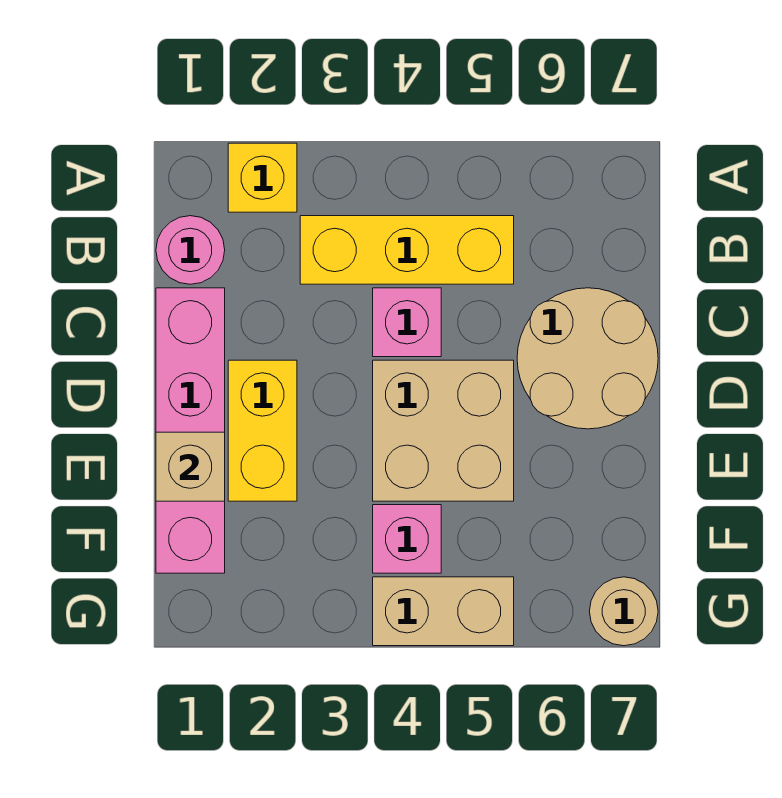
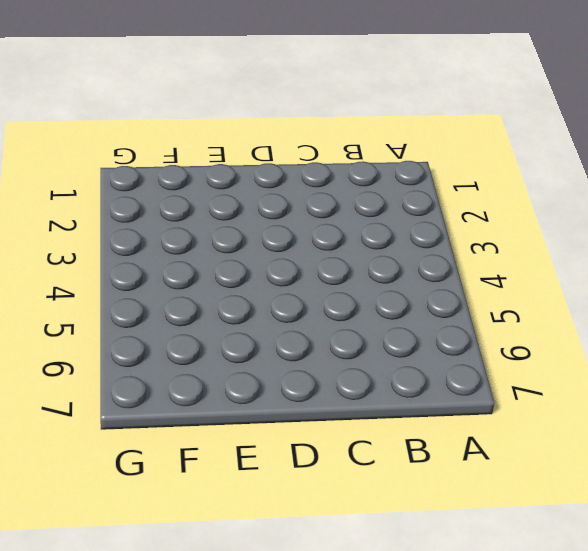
none -> yellow 1x1 brick [228,143,297,212]
none -> pink 1x1 round brick [156,216,225,284]
none -> yellow 1x3 brick [300,216,514,284]

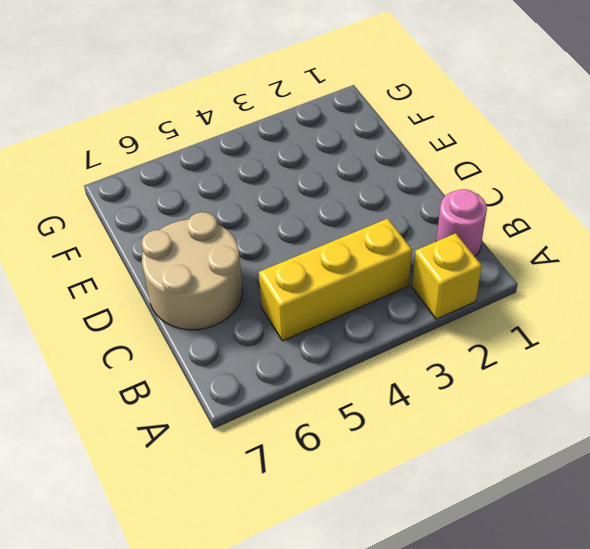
none -> pink 1x4 brick [156,288,225,573]
none -> pink 1x1 brick [373,288,441,357]
none -> yellow 1x2 brick [228,360,297,501]

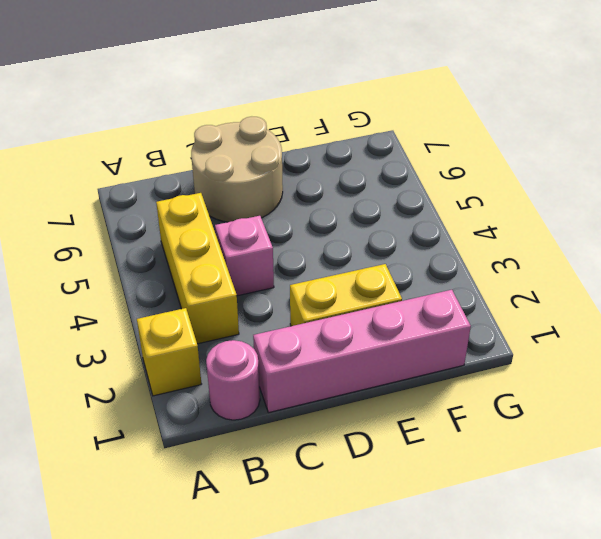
none -> tan 2x2 brick [373,360,514,501]
none -> pink 1x1 brick [373,505,441,573]
none -> tan 1x2 brick [373,577,514,646]

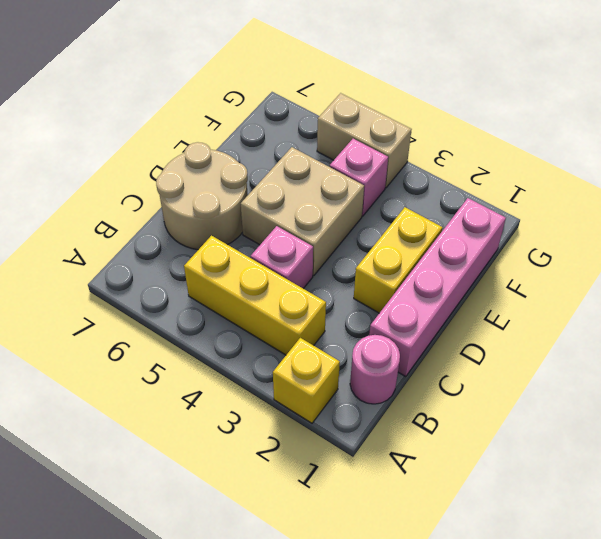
none -> tan 1x1 round brick [589,577,658,646]
none -> tan 1x1 brick [156,432,225,501]

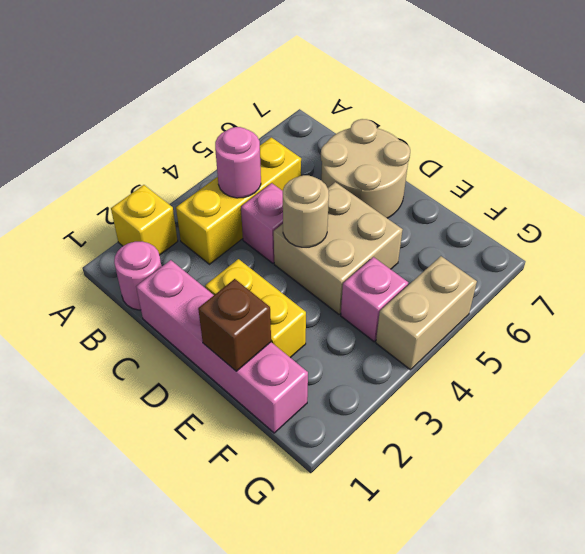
pink 1x1 round brick [215,127,261,198] -> none
tan 1x1 round brick [283,175,329,247] -> tan 1x1 round brick moved to [589,577,658,646]
brown 1x1 brick [198,279,271,371] -> tan 1x1 brick [156,432,225,501]

